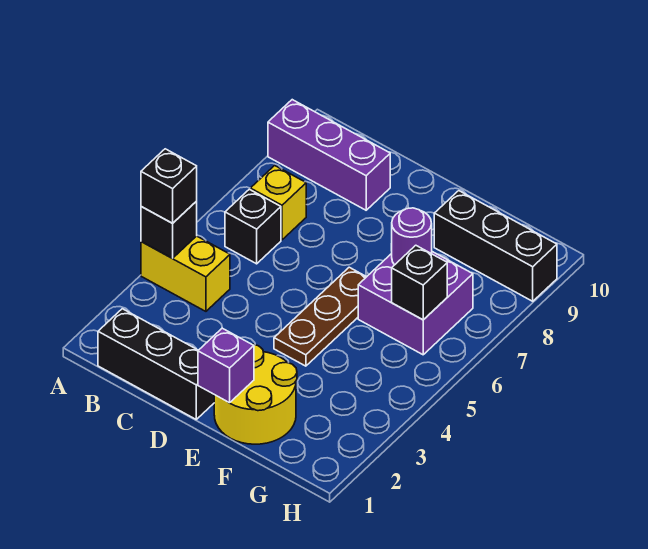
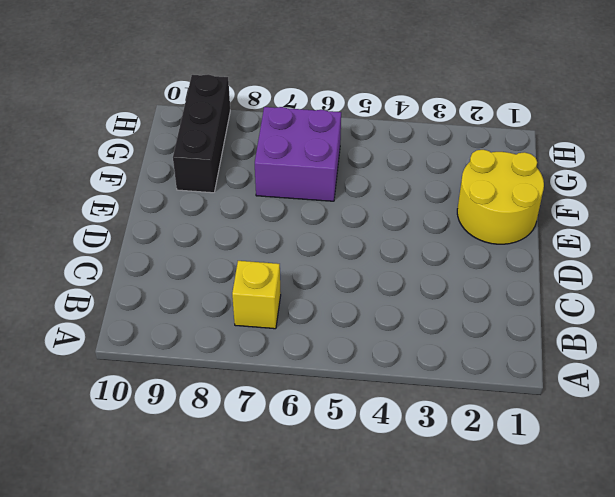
none -> yellow 1x2 brick [141,236,230,311]
none -> purple 1x3 brick [268,100,390,210]
none -> black 1x3 brick [98,309,214,419]

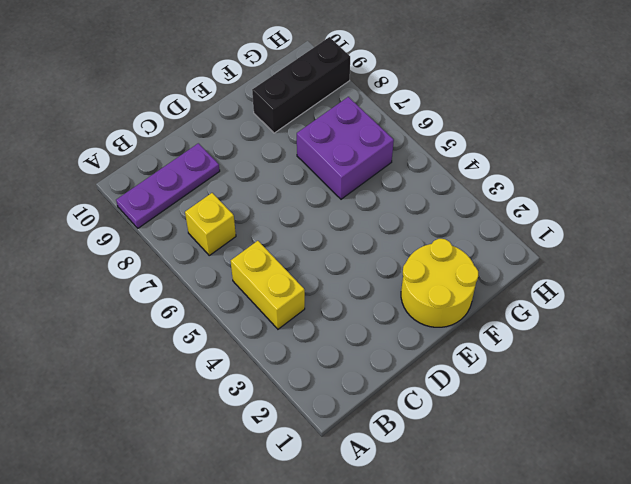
purple 1x3 plate [116,143,220,228] -> purple 1x3 brick [268,100,390,210]
yellow 1x2 brick [231,241,305,329] -> yellow 1x2 brick turned to [141,236,230,311]
none -> black 1x3 brick [98,309,214,419]
none -> black 1x1 brick [225,189,281,264]
none -> brown 1x3 plate [274,267,366,366]

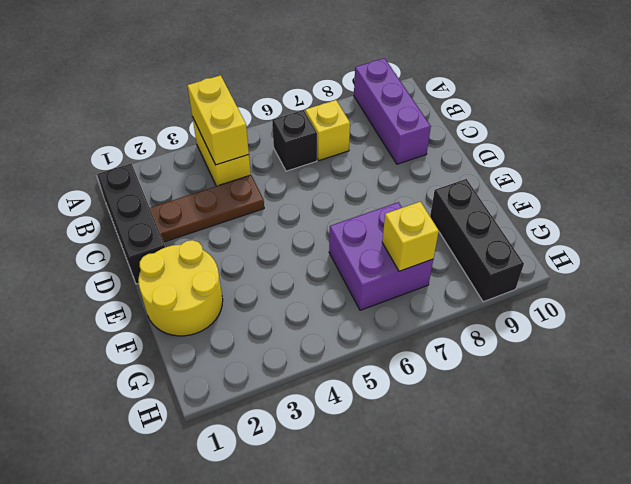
yellow 1x2 brick [187,75,249,165] -> black 1x1 brick [141,201,197,258]
brown 1x3 plate [150,175,264,242] -> brown 1x3 plate moved to [274,267,366,366]
yellow 1x1 brick [382,202,439,271] -> none
none -> purple 1x1 brick [198,328,254,403]
none -> purple 1x1 round brick [391,208,432,265]
none -> black 1x1 brick [392,245,447,320]

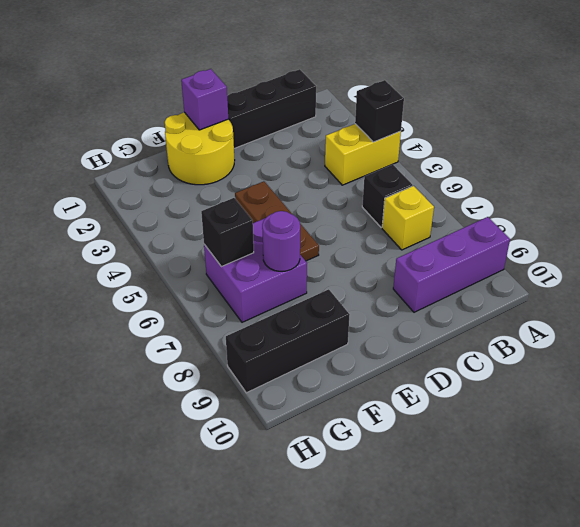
none -> black 1x1 brick [141,149,197,223]

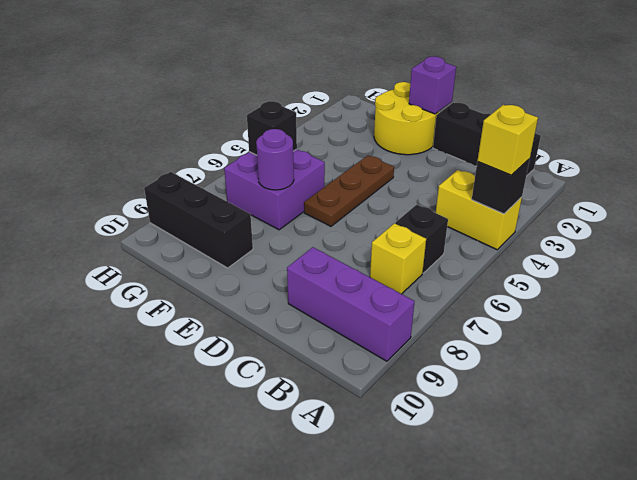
yellow 1x1 brick [478,105,538,175] -> black 1x1 brick [141,149,197,223]

